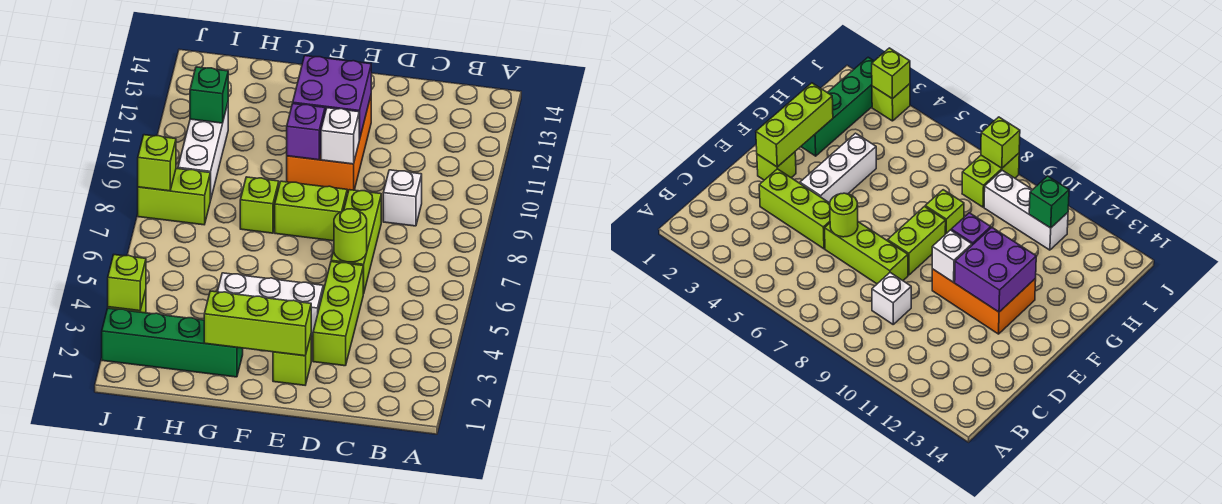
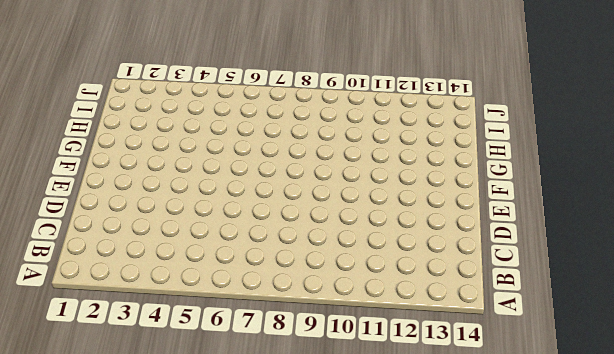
none -> white 1x1 brick [383,170,422,226]
none -> lime 1x3 brick [313,262,363,366]
none -> lime 1x3 brick [331,190,381,294]

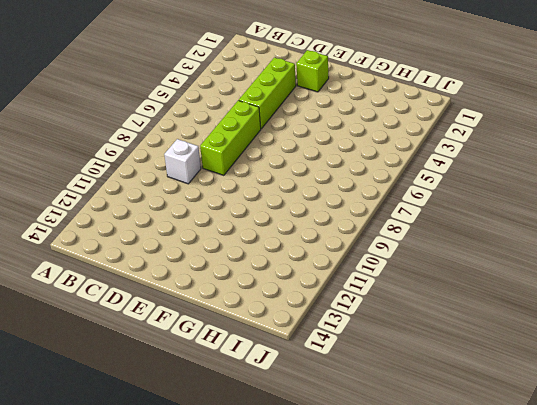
none -> white 1x3 brick [218,273,323,337]
none -> lime 1x2 brick [275,181,347,241]
none -> orange 2x3 brick [287,96,371,193]

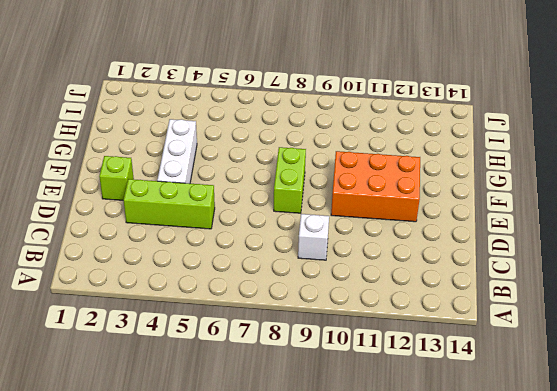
none -> lime 1x3 brick [331,190,381,294]
none -> green 1x4 brick [102,308,243,377]
none -> lime 1x1 brick [240,177,279,233]

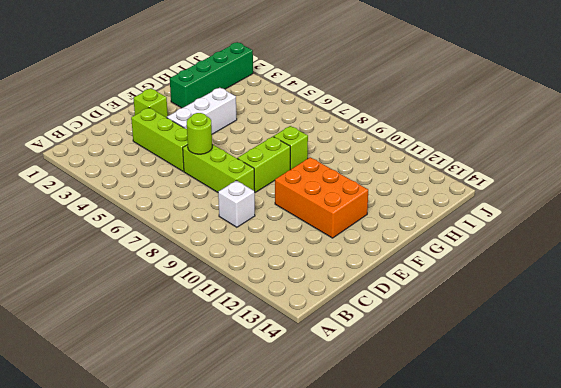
none -> lime 1x2 brick [138,168,210,225]
none -> white 1x3 brick [178,104,228,201]
none -> lime 1x1 brick [872,84,910,121]

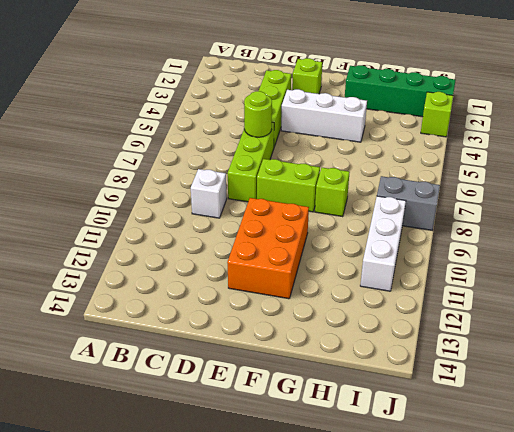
grey 1x2 brick [377,176,440,230] -> lime 1x2 brick [138,168,210,225]
none -> lime 1x3 brick [204,291,311,356]
none -> white 1x1 brick [321,108,359,164]
none -> purple 2x2 brick [293,56,371,140]

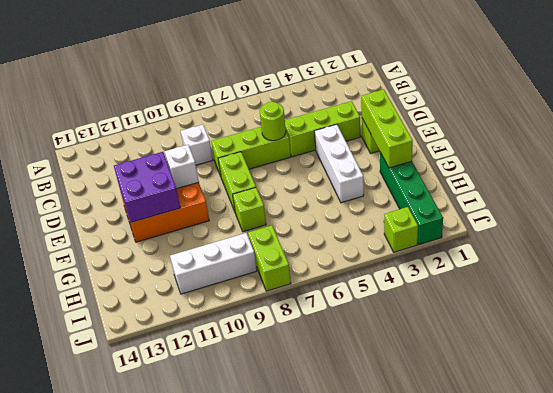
none -> purple 1x1 brick [287,104,325,160]
none -> green 1x1 brick [190,67,228,123]
none -> lime 1x1 brick [108,255,146,311]

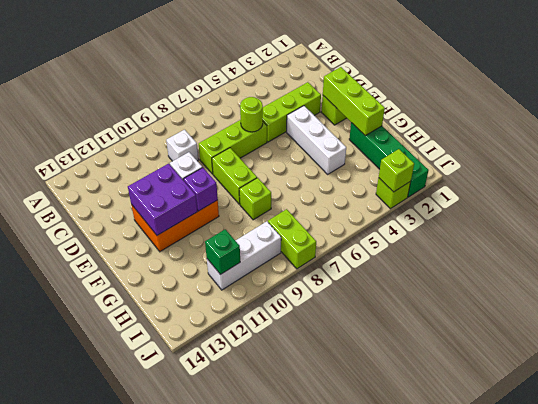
none -> lime 1x1 brick [138,135,176,191]

